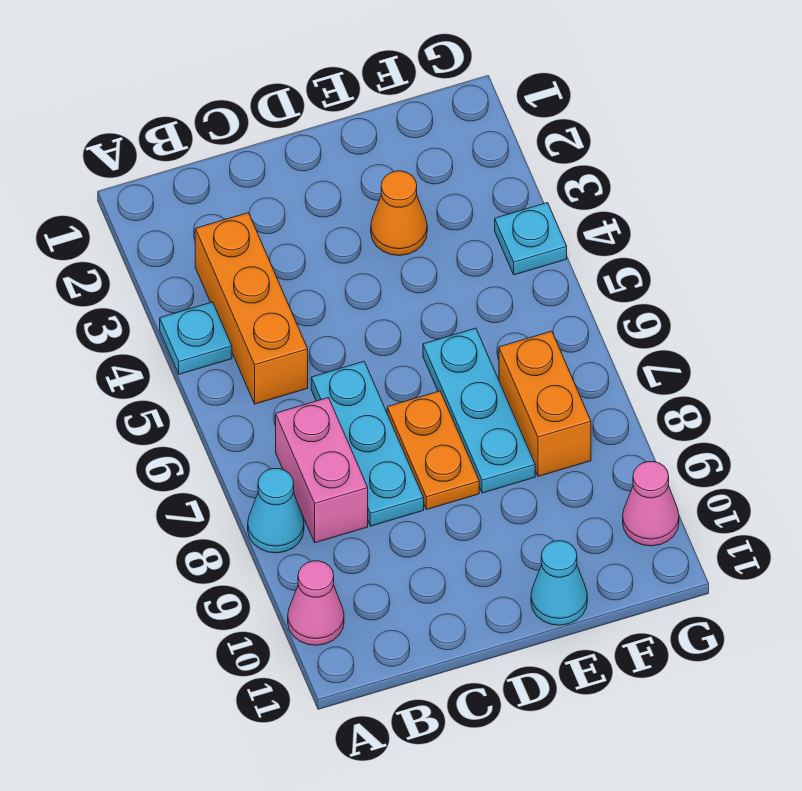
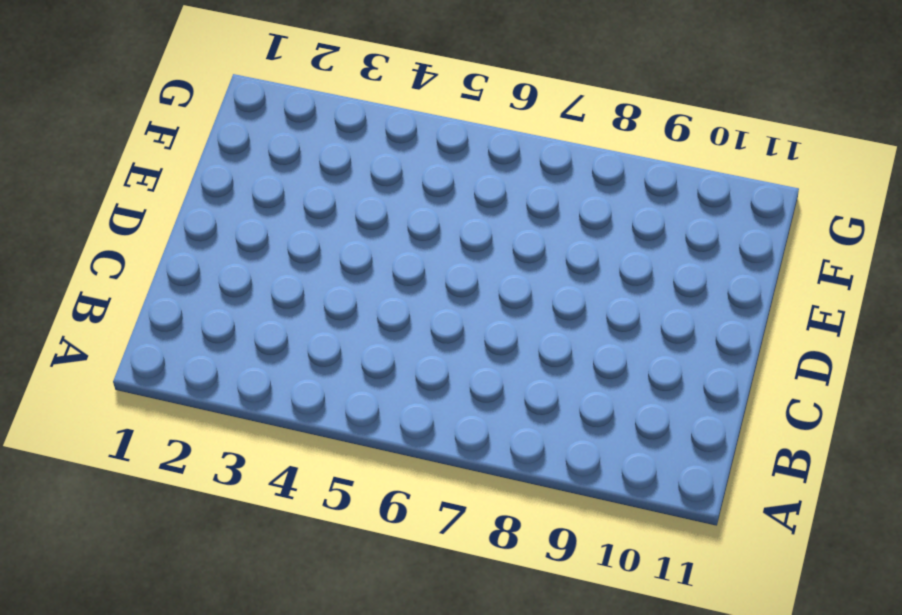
none -> cyan 1x1 plate [160,302,232,374]
none -> cyan 1x1 cone [248,469,304,553]
none -> pink 1x1 cone [288,561,344,645]

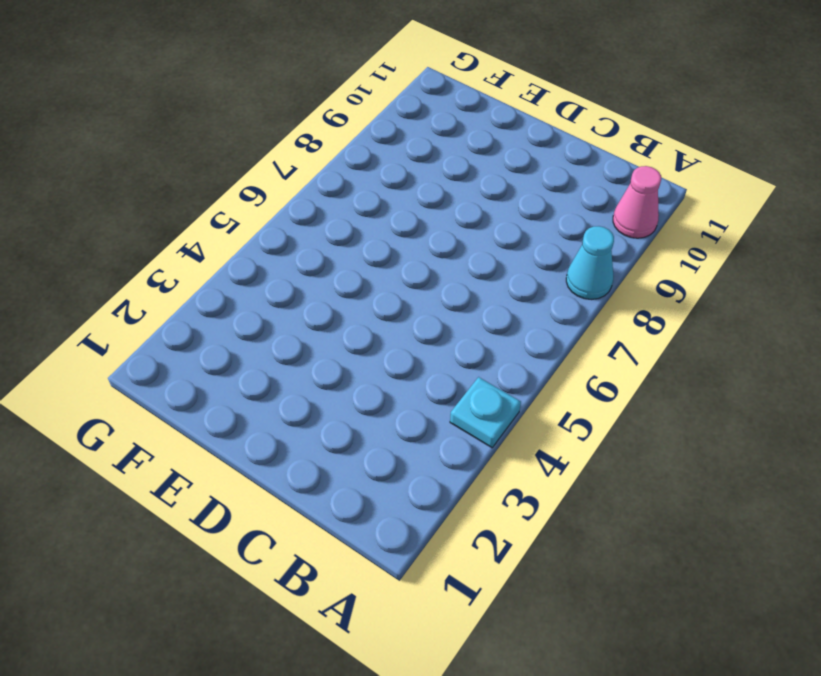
none -> orange 1x3 brick [195,213,308,404]
none -> pink 1x2 brick [276,398,368,543]
none -> cyan 1x3 plate [311,362,424,526]

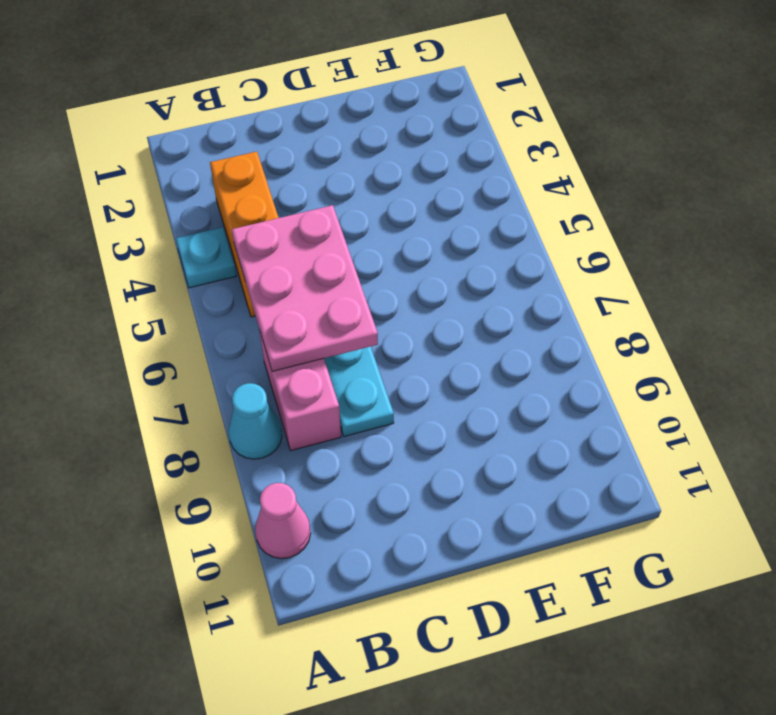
pink 2x3 plate [232,205,378,371] -> none
none -> orange 1x2 plate [387,391,479,510]
none -> orange 1x1 cone [371,171,427,256]
none -> cyan 1x3 plate [423,328,535,493]

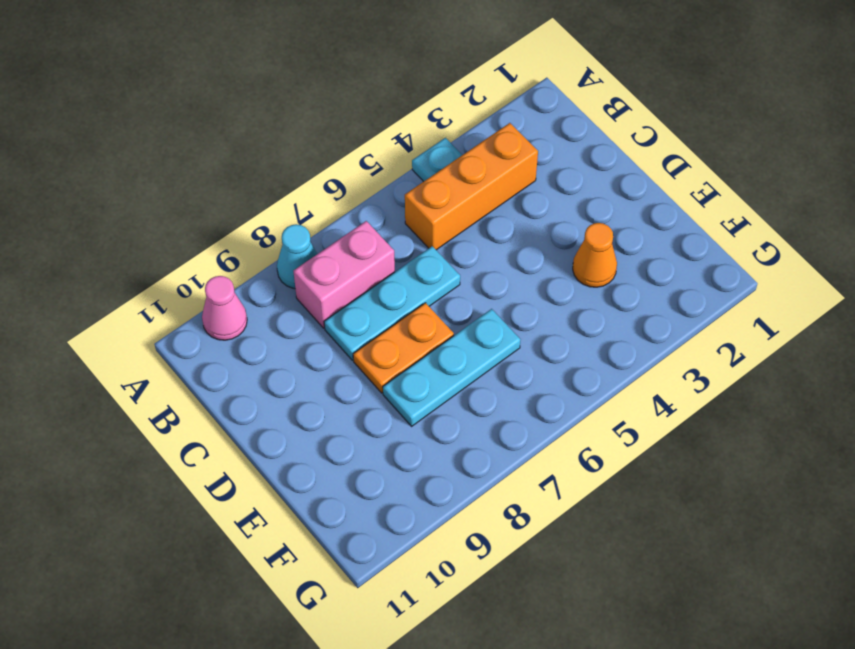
none -> cyan 1x1 cone [531,541,587,625]
none -> orange 1x2 brick [499,331,591,476]
none -> cyan 1x1 plate [495,203,567,275]

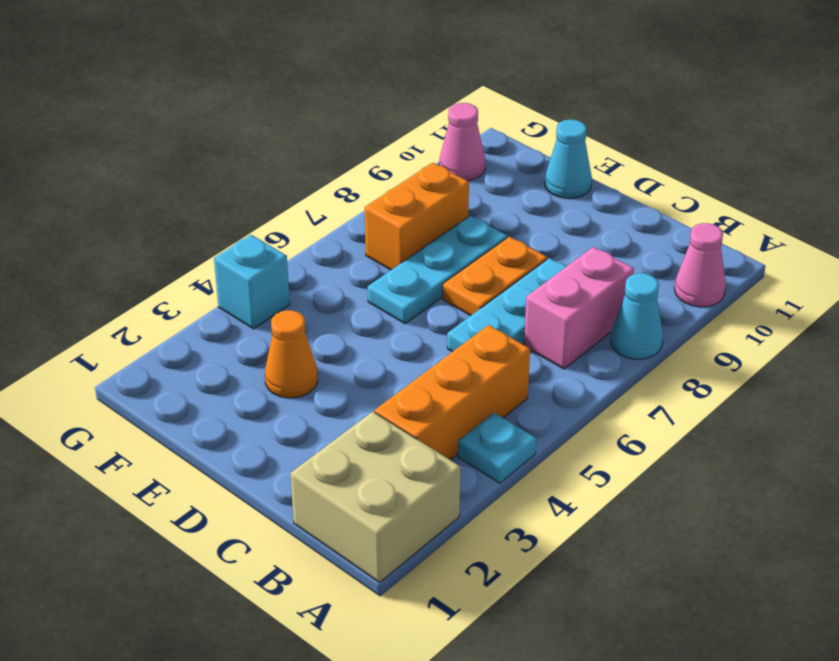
tan 2x2 brick [290,412,460,582] -> none
cyan 1x1 brick [214,235,290,329] -> cyan 1x1 plate [495,203,567,275]

